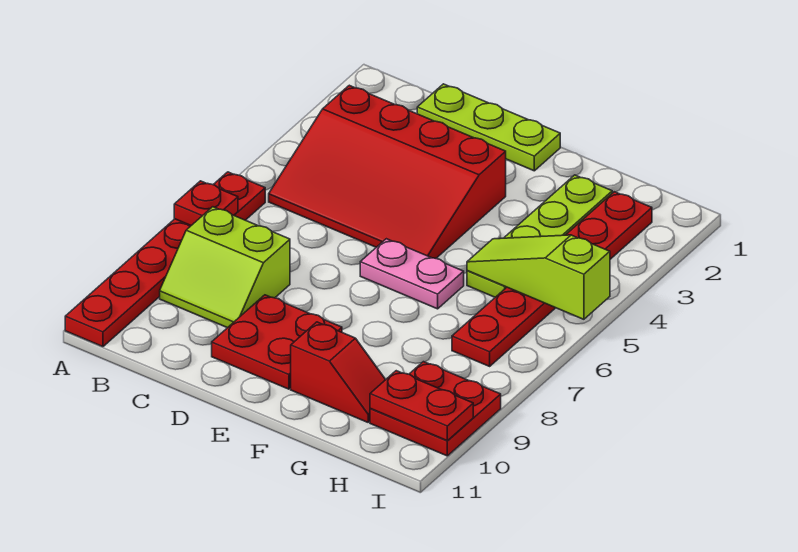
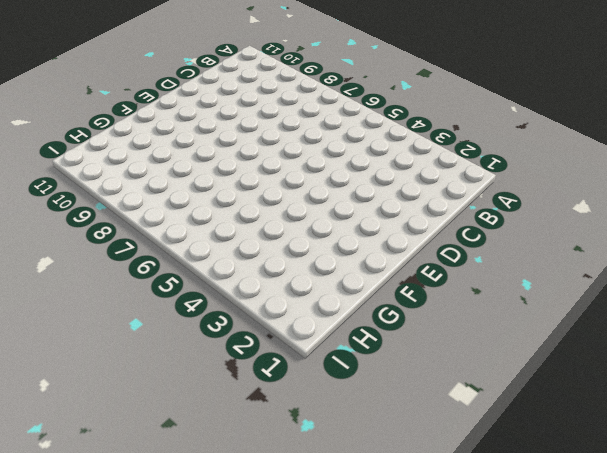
none -> red 1x6 plate [65,172,265,347]
none -> red 3x4 slope [269,85,506,258]
none -> lime 2x2 slope [160,207,290,328]

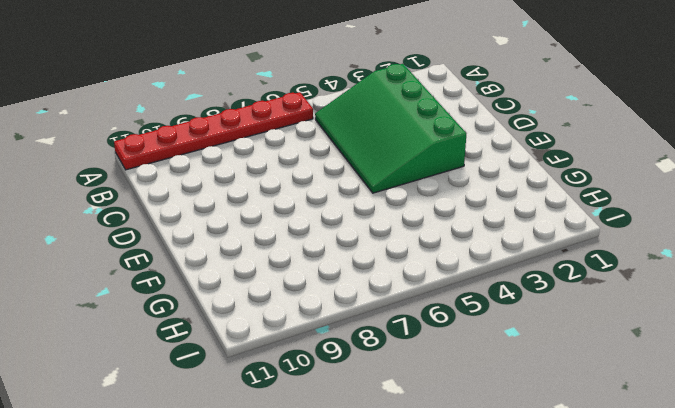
green 3x4 slope [315,64,466,193] -> red 3x4 slope [269,85,506,258]
none -> lime 2x2 slope [160,207,290,328]
none -> lime 1x3 plate [417,84,560,171]
none -> red 2x2 plate [212,295,342,389]

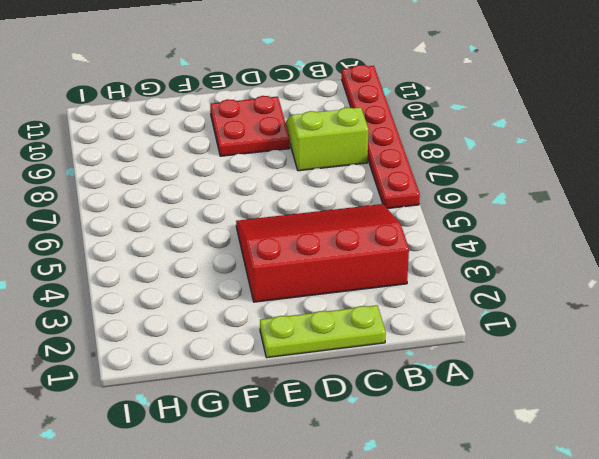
none -> pink 1x2 plate [360,239,464,309]
none -> red 1x2 slope [291,322,386,422]
none -> lime 1x4 plate [467,175,612,297]

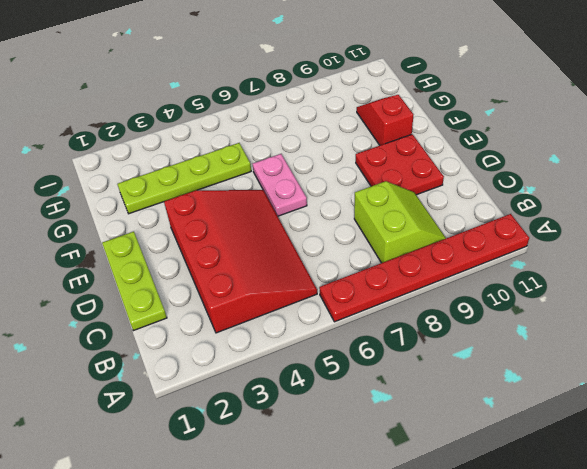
none -> red 1x6 plate [452,192,652,366]
none -> red 2x2 plate [370,362,501,456]
none -> red 1x1 plate [174,181,238,225]

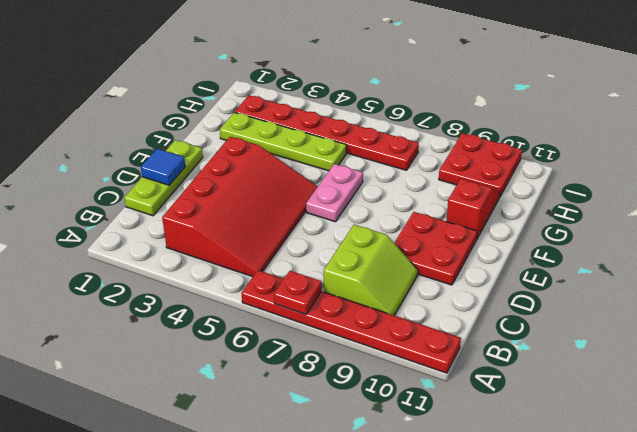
blue 1x1 tile [141,149,185,185] -> none
none -> lime 1x3 slope [467,235,610,319]
none -> red 1x2 plate [370,371,473,441]

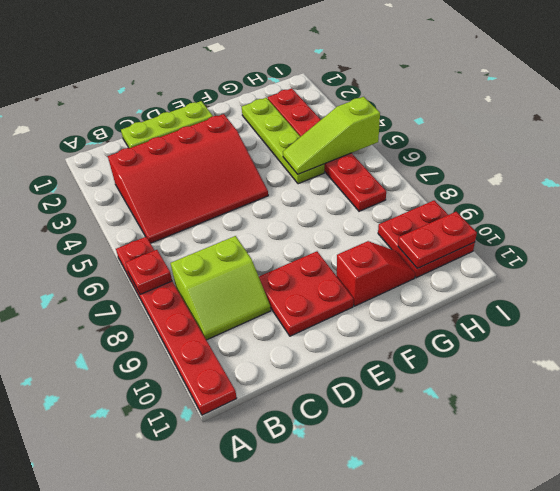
none -> pink 1x2 plate [360,239,464,309]

